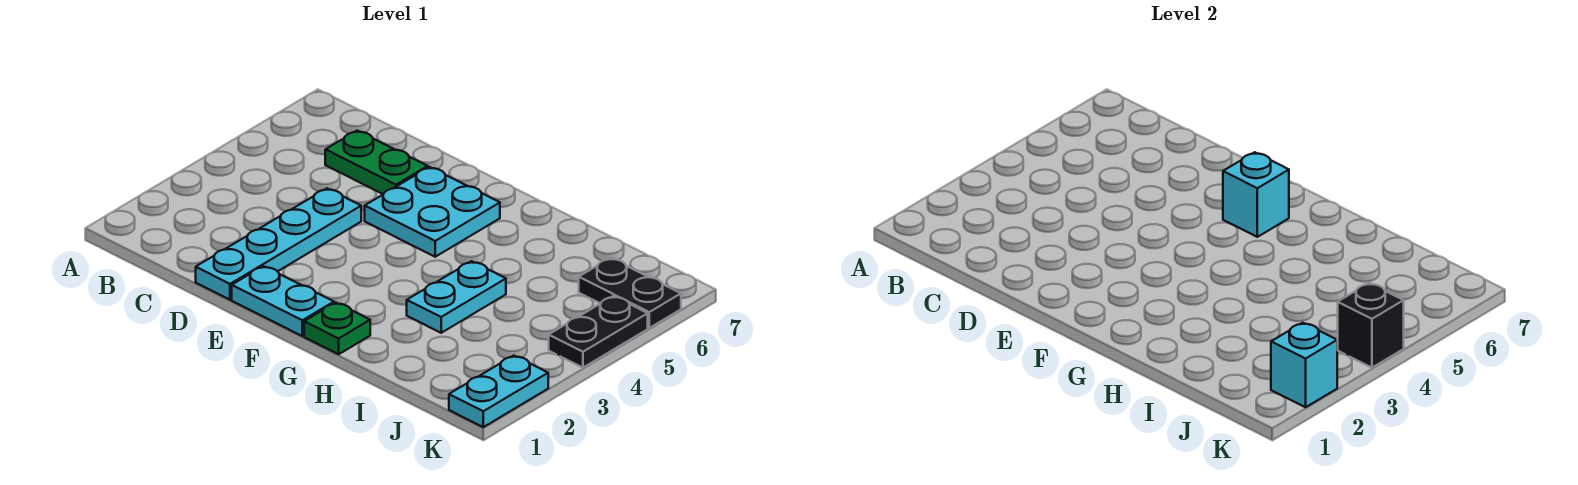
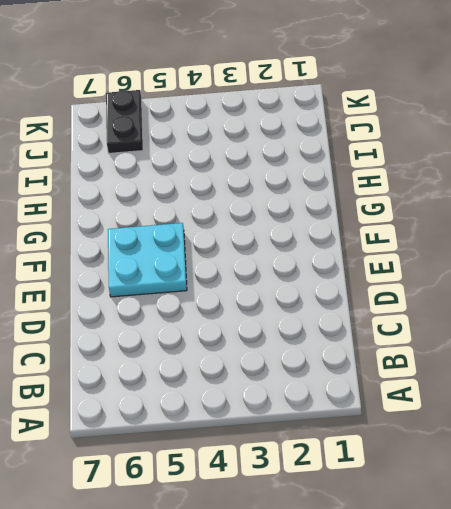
none -> green 1x2 plate [325,131,428,194]
none -> cyan 1x4 plate [196,188,361,300]
none -> cyan 1x2 plate [232,266,334,336]

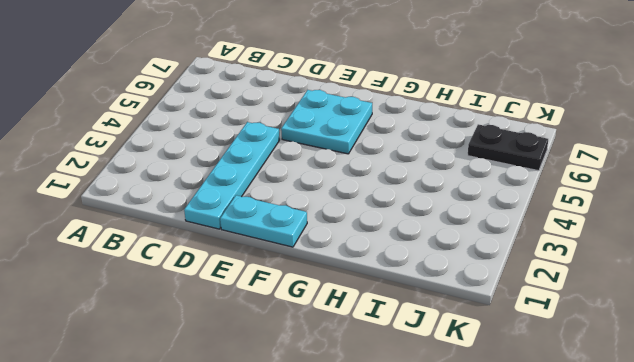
none -> green 1x2 plate [325,131,428,194]
none -> green 1x1 plate [304,303,370,354]
none -> cyan 1x2 plate [407,261,506,333]

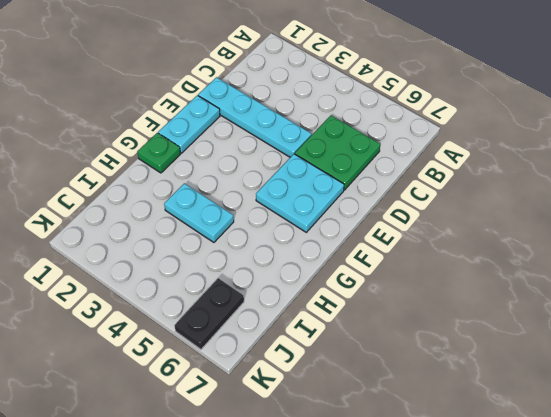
green 2x2 plate [295,115,380,190] -> green 1x2 plate [325,131,428,194]
none -> cyan 1x2 plate [449,356,548,427]
none -> black 1x2 plate [549,296,648,368]
none -> cyan 1x1 brick [1223,152,1289,237]

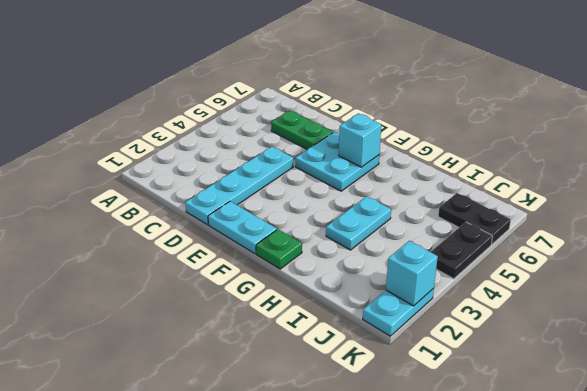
none -> black 1x1 brick [1338,283,1404,368]

